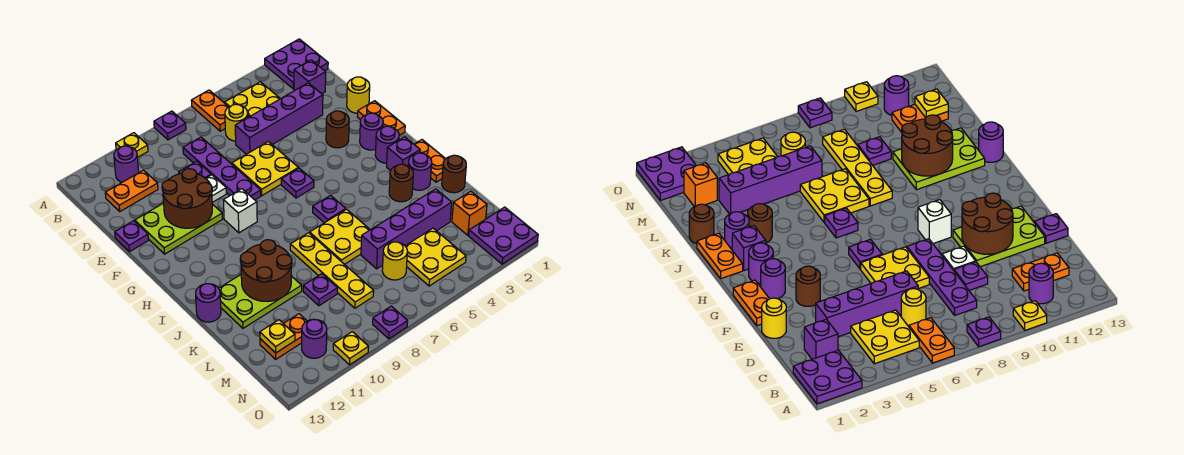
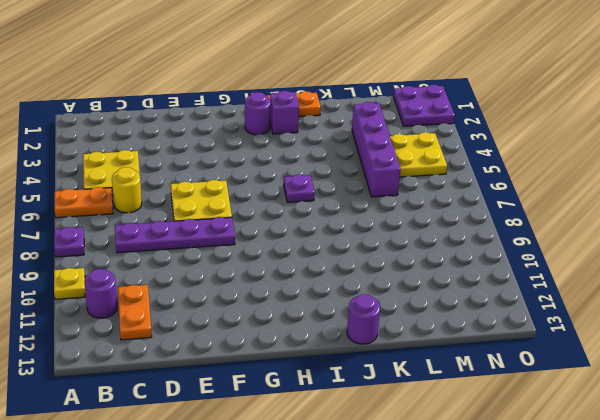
none -> purple 2x2 plate [265,39,328,89]
none -> purple 1x1 brick [294,60,326,94]
none -> purple 1x4 brick [235,83,323,154]
none -> purple 1x1 plate [179,161,211,178]

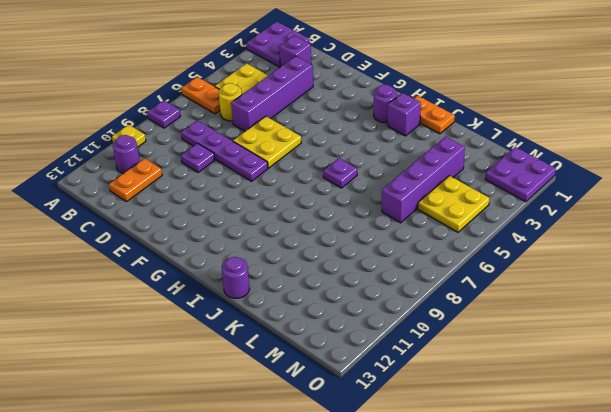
none -> yellow 1x1 round brick [347,77,370,113]
none -> white 1x1 plate [206,175,226,202]
none -> lime 2x3 plate [135,203,222,254]
none -> purple 1x1 plate [115,221,148,252]

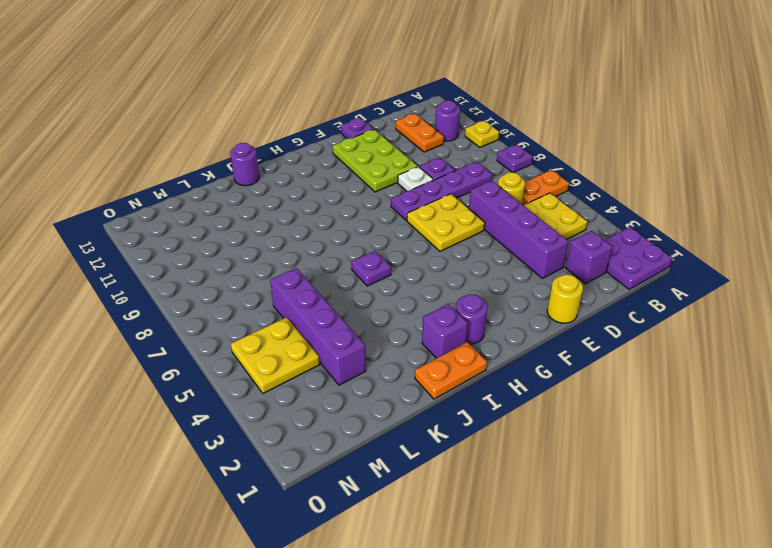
none -> orange 1x2 plate [358,101,405,135]
none -> brown 1x1 round brick [326,111,349,148]
none -> purple 1x1 round brick [360,113,383,150]
none -> purple 1x1 plate [281,168,314,198]

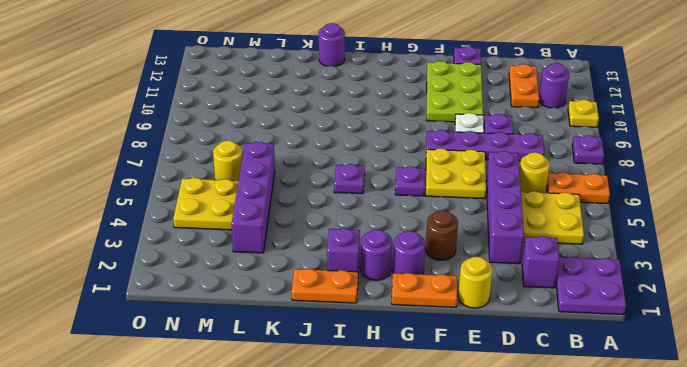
none -> white 1x1 brick [223,189,257,233]
none -> purple 1x1 round brick [408,153,432,190]
none -> brown 1x1 round brick [389,164,413,202]
none -> yellow 2x2 plate [310,209,370,264]

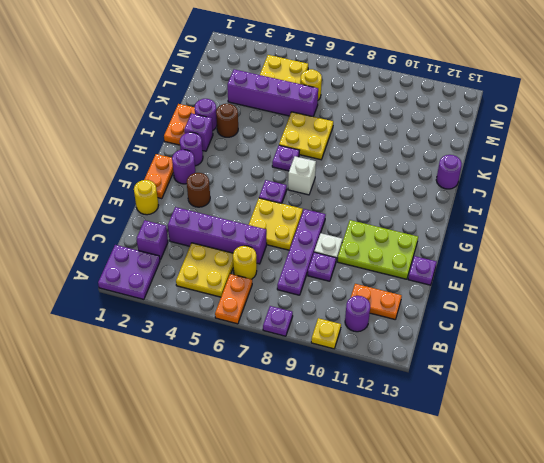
white 1x1 brick [288,156,316,195] -> white 1x1 brick moved to [223,189,257,233]
none -> yellow 1x4 plate [290,233,374,308]
none -> lime 2x3 plate [219,275,302,328]
none -> brown 1x1 round brick [442,155,466,193]
none -> purple 1x1 plate [303,274,338,306]

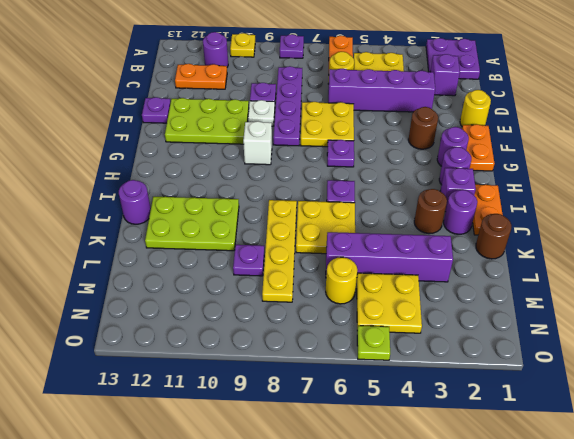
lime 1x1 plate [357,326,390,360] -> none
none -> orange 1x1 brick [452,191,487,235]
none -> orange 1x2 plate [260,314,307,359]
none -> purple 2x2 plate [469,207,538,264]
none -> purple 1x1 round brick [302,319,327,358]

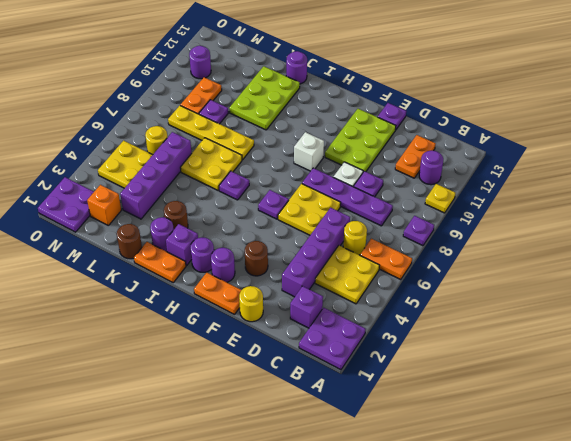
orange 1x2 plate [180,77,222,114] -> orange 1x2 plate moved to [260,314,307,359]
none -> purple 1x1 plate [373,306,408,339]
none -> yellow 1x1 plate [333,332,369,365]
none -> brown 2x2 round brick [162,169,212,228]
none -> brown 2x2 round brick [240,240,292,301]

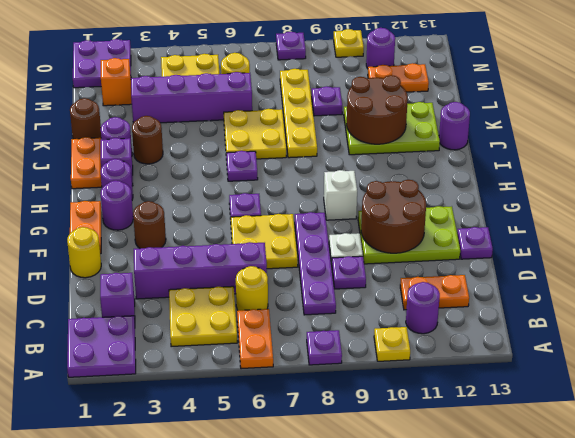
none -> yellow 1x1 plate [260,320,295,353]

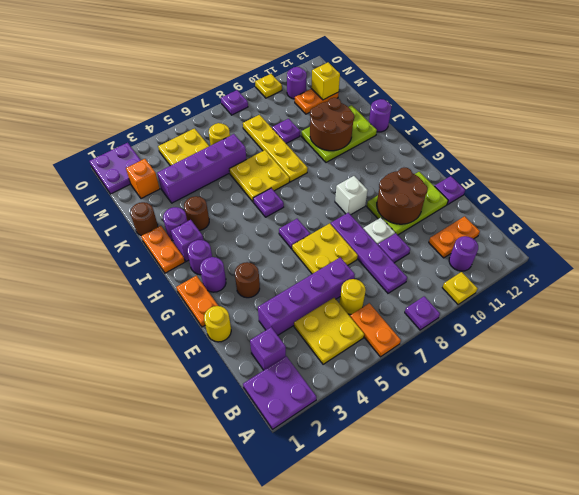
yellow 1x1 brick [311,63,340,100] -> yellow 1x1 plate [260,320,295,353]

